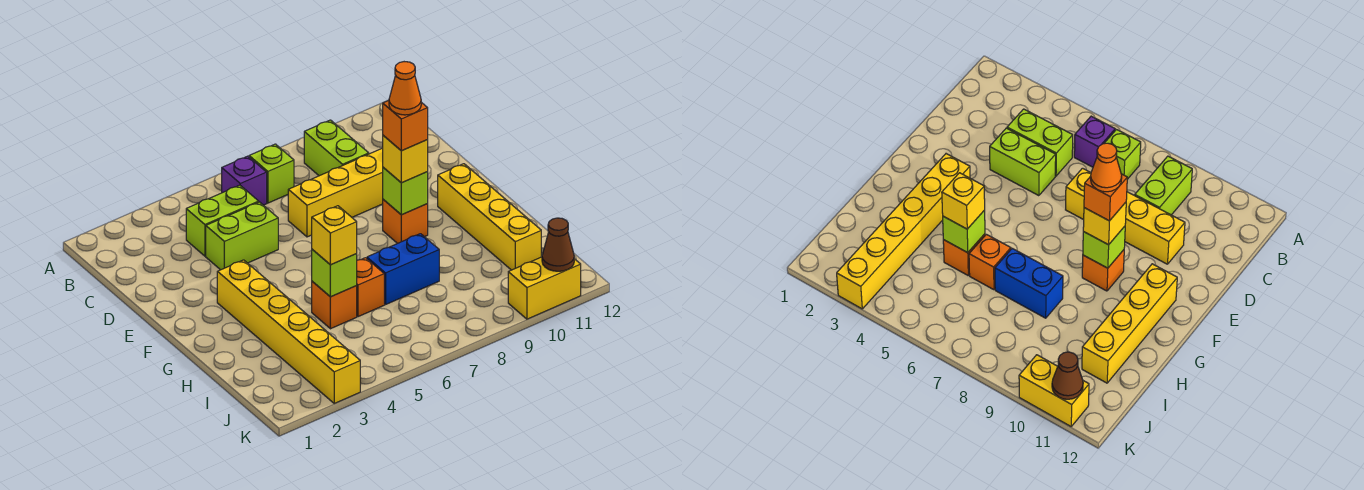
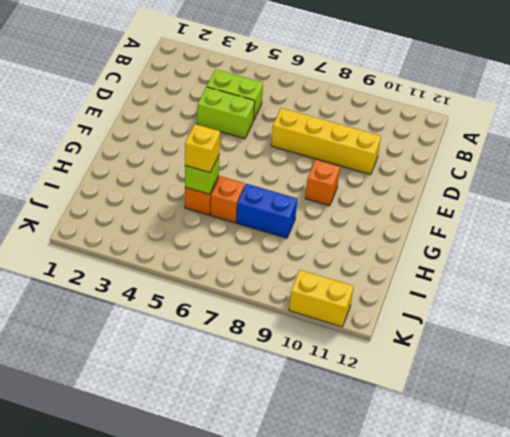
none -> purple 1x1 brick [221,156,267,205]
none -> lime 1x1 brick [249,144,294,203]
none -> lime 1x2 brick [304,120,369,176]

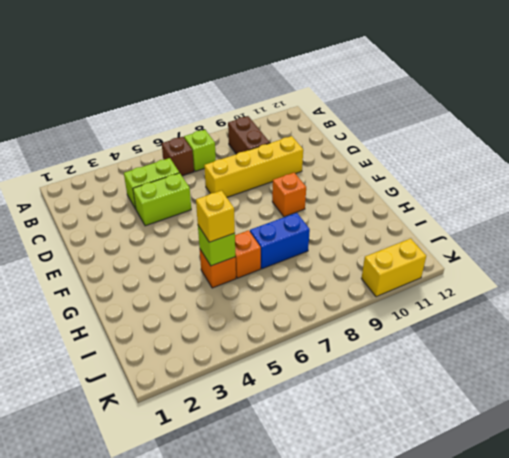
brown 1x1 brick [162,137,194,176] -> purple 1x1 brick [221,156,267,205]
brown 1x2 brick [228,116,270,154] -> lime 1x2 brick [304,120,369,176]
none -> yellow 1x6 brick [217,260,360,403]
none -> yellow 1x4 brick [438,164,541,270]
none -> lime 1x1 brick [383,167,428,215]

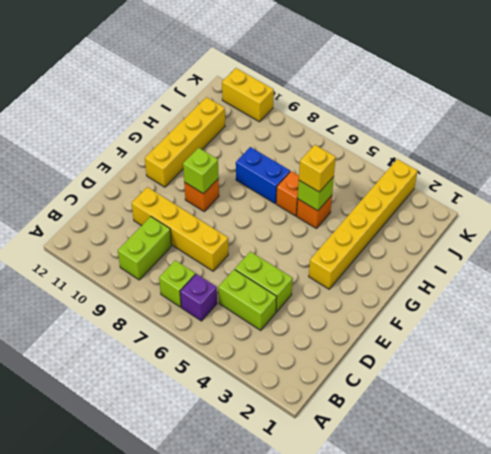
none -> brown 1x1 cone [542,218,574,271]
none -> yellow 1x1 brick [383,135,428,183]
none -> orange 1x1 brick [383,100,428,151]

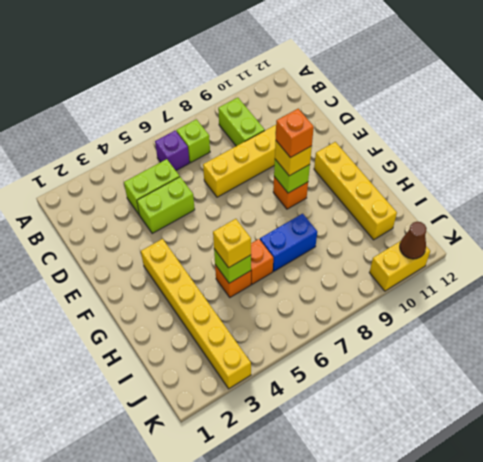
none -> orange 1x1 cone [389,62,421,115]

